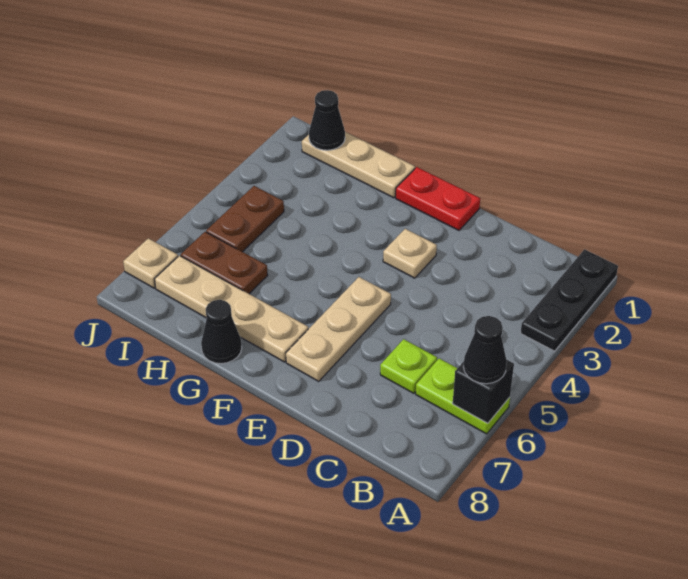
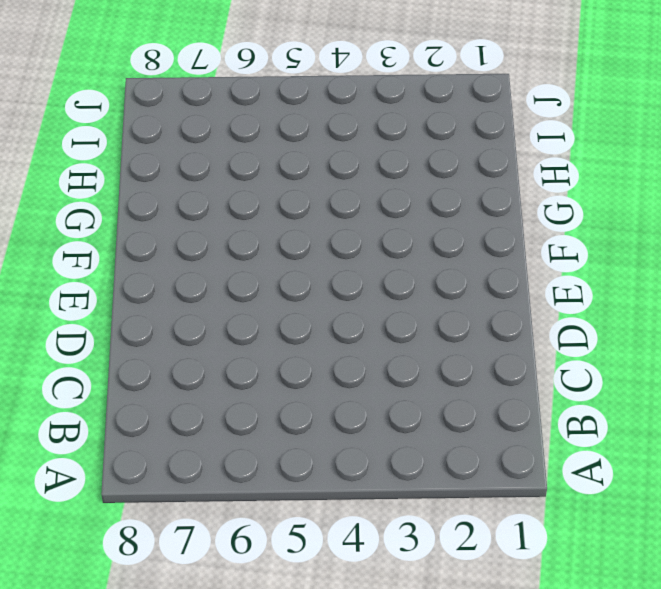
none -> black 1x3 plate [521,249,618,351]
none -> lime 1x2 plate [416,358,510,434]
none -> lime 1x1 plate [380,339,437,393]

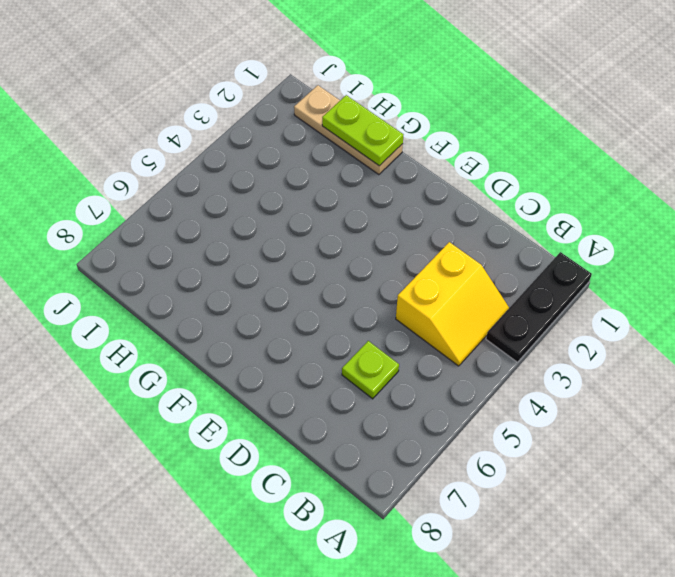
yellow 2x2 slope [396,242,509,366] -> none
lime 1x2 plate [322,95,403,166] -> lime 1x2 plate moved to [416,358,510,434]
none -> red 1x2 plate [396,167,480,230]
none -> tan 1x1 plate [383,229,437,278]
none -> tan 1x3 plate [286,277,391,382]

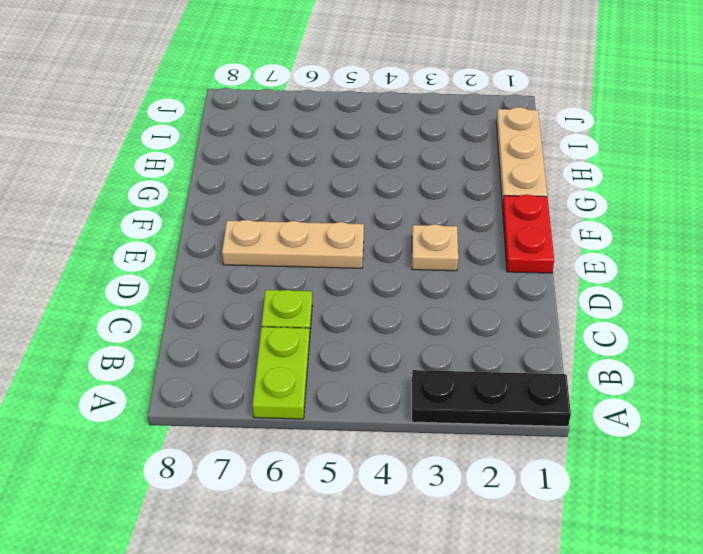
none -> tan 1x4 plate [155,256,308,362]
none -> black 1x1 cone [201,300,242,364]
none -> brown 1x2 plate [181,232,268,294]

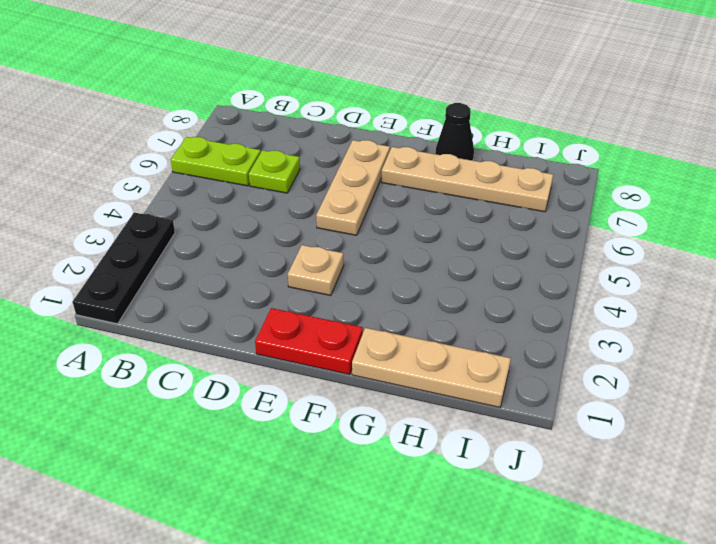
none -> brown 1x2 plate [181,232,268,294]
none -> brown 1x2 plate [206,186,284,252]
none -> tan 1x1 plate [123,238,178,288]

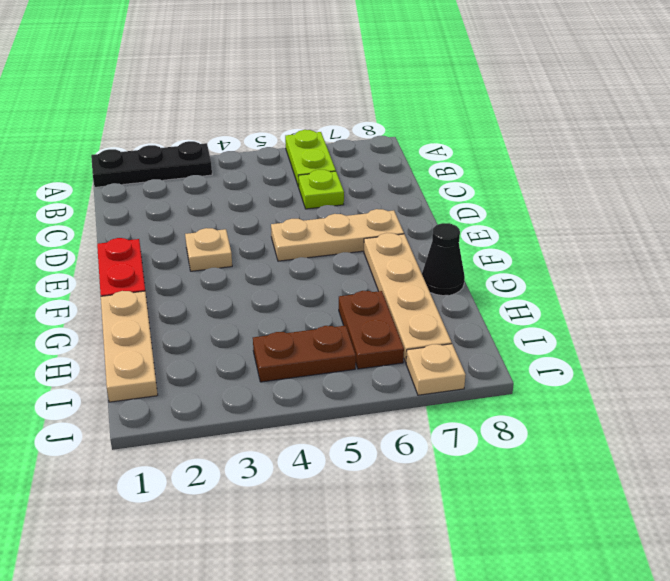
none -> black 1x1 brick [453,359,514,423]
none -> black 1x1 cone [309,90,345,150]
none -> black 1x1 cone [463,316,507,384]

